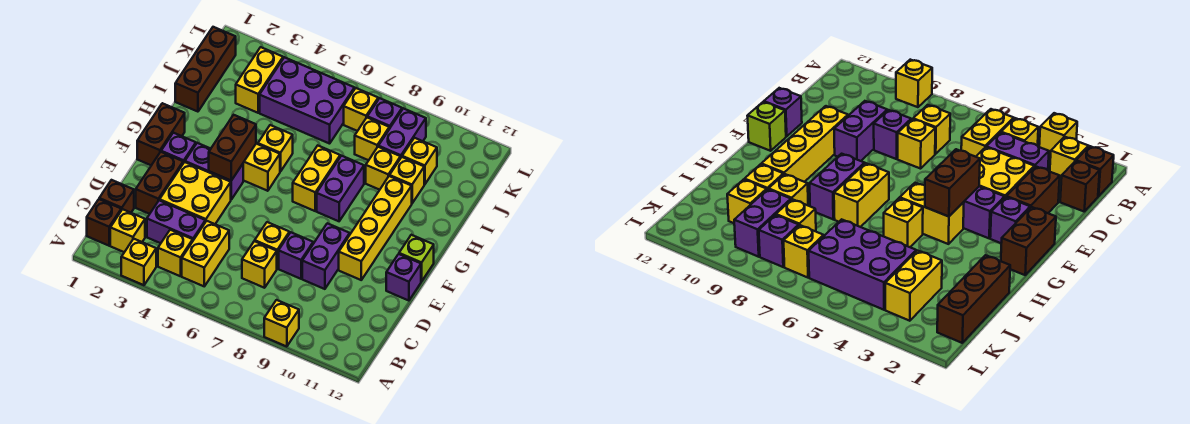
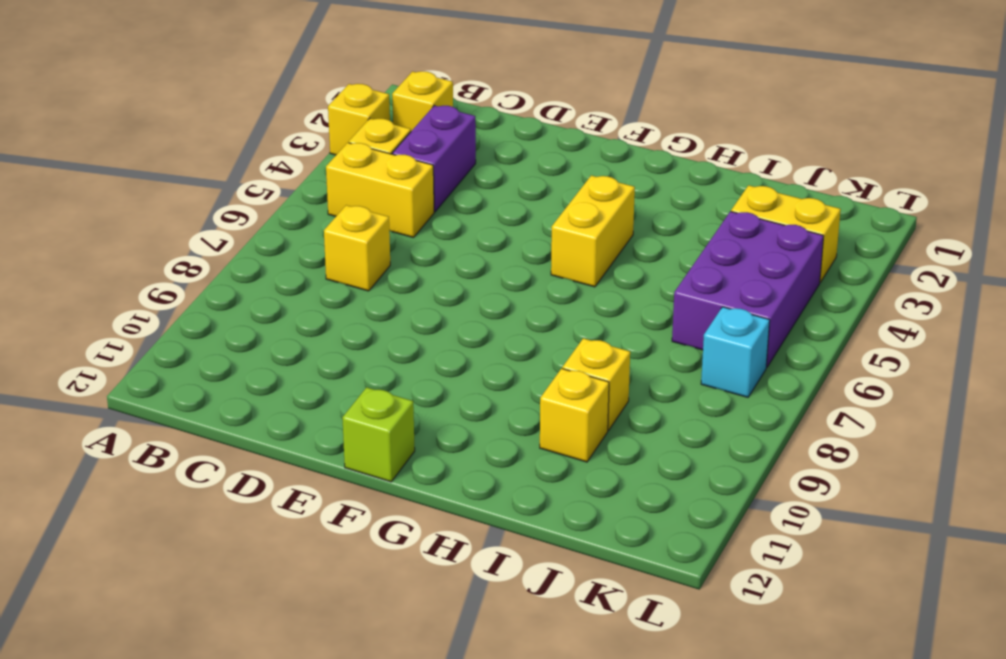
cyan 1x1 brick [701,307,770,397] -> yellow 1x1 brick [344,88,378,131]
none -> yellow 1x1 brick [264,300,299,347]
none -> brown 1x1 brick [87,199,121,246]
none -> brown 1x1 brick [99,180,134,213]
none -> brown 1x2 brick [136,152,183,214]

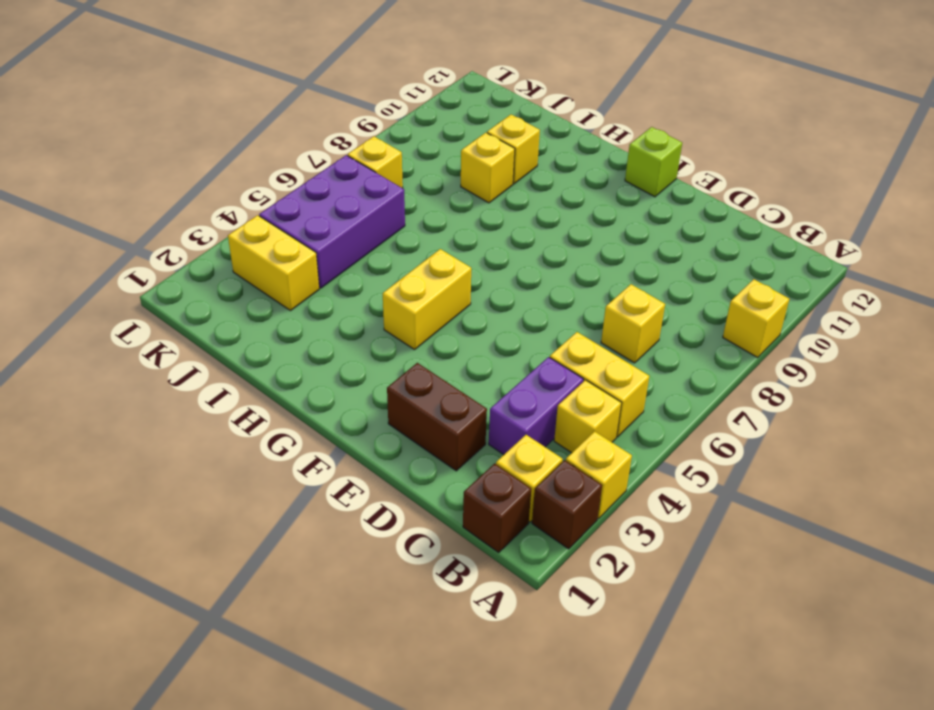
brown 1x1 brick [532,460,602,549] -> brown 1x1 brick moved to [99,180,134,213]
none -> yellow 2x2 brick [160,162,231,224]
none -> yellow 1x1 brick [255,222,289,268]
none -> purple 1x1 brick [279,232,313,279]
none -> purple 1x2 brick [302,223,350,289]

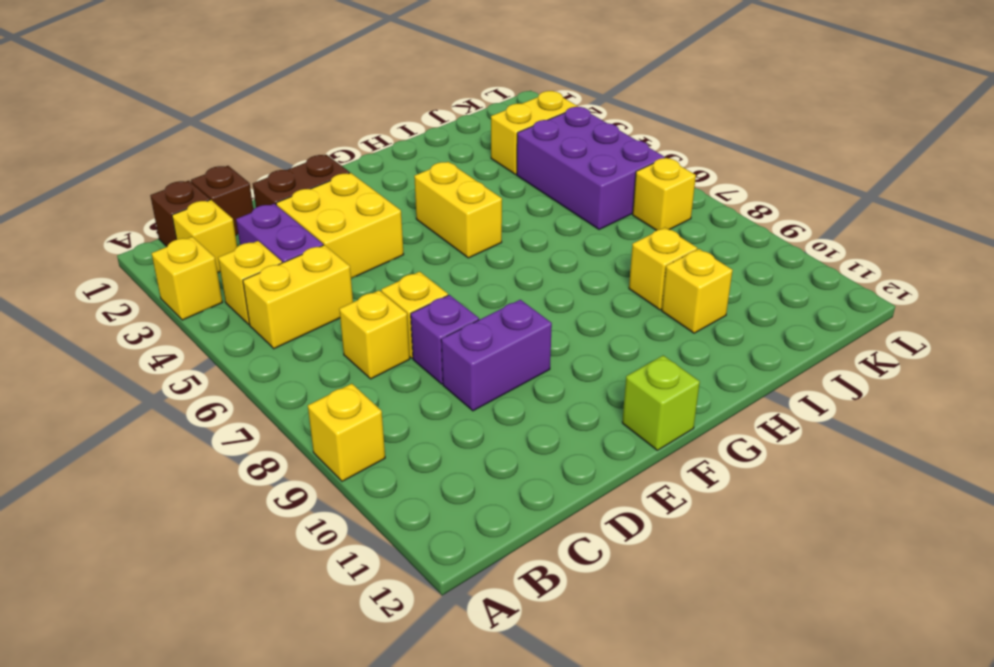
none -> yellow 1x4 brick [339,176,412,280]
none -> purple 1x1 brick [386,254,421,301]
none -> brown 1x2 brick [137,103,185,165]
none -> purple 1x1 brick [161,133,196,163]

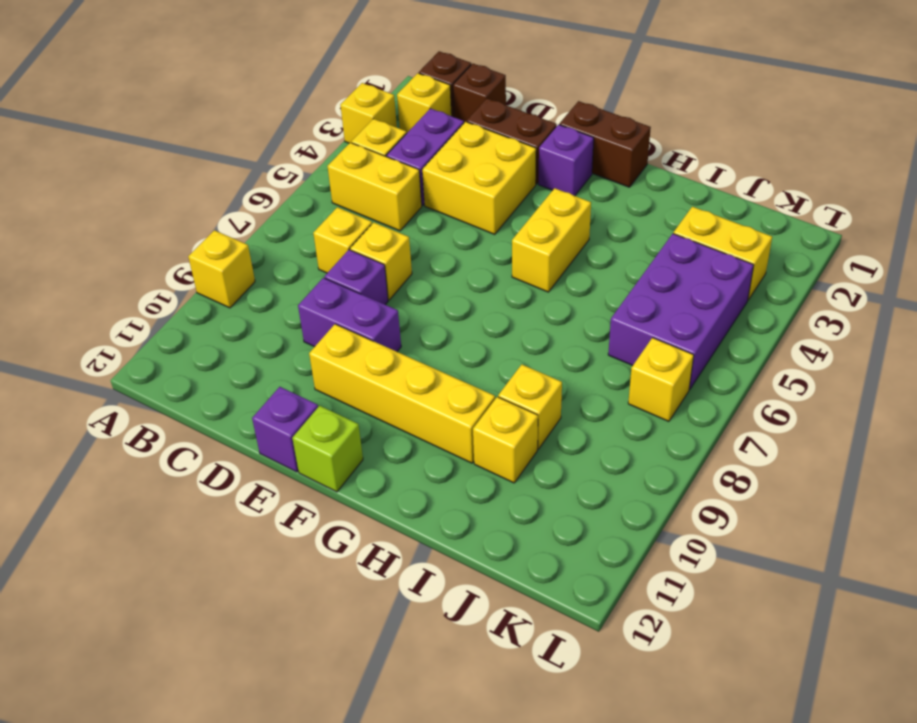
none -> purple 1x2 brick [185,143,243,199]
none -> yellow 1x2 brick [293,146,340,211]
none -> purple 1x2 brick [317,156,364,221]
none -> yellow 1x1 brick [258,125,293,172]

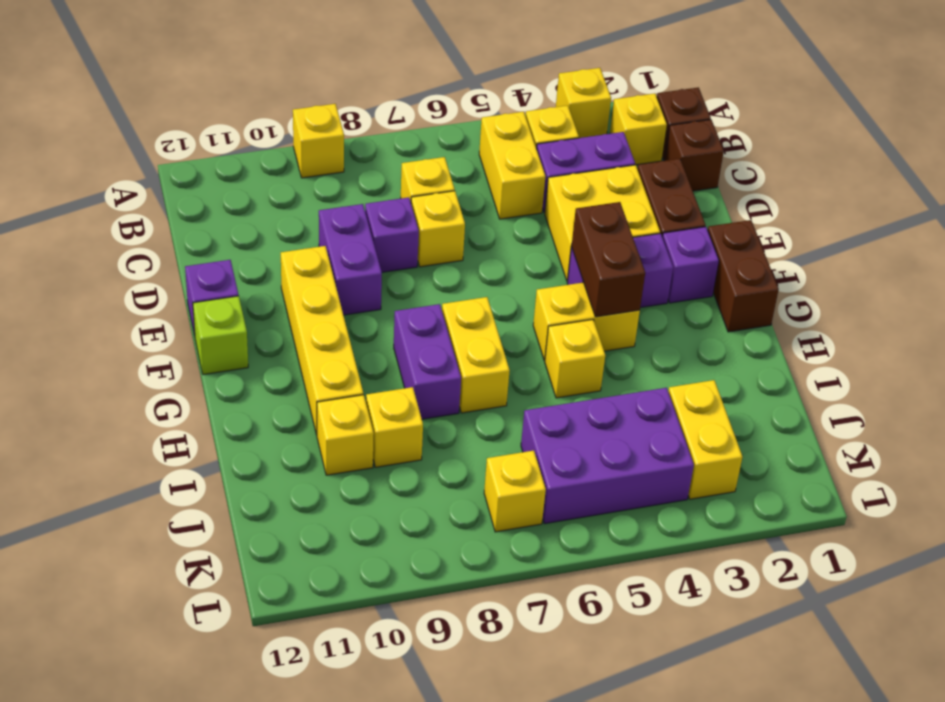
none -> brown 1x3 brick [175,27,236,112]
none -> yellow 1x1 brick [355,118,389,160]
none -> purple 1x2 brick [378,108,426,158]
none -> yellow 1x1 brick [402,138,437,184]

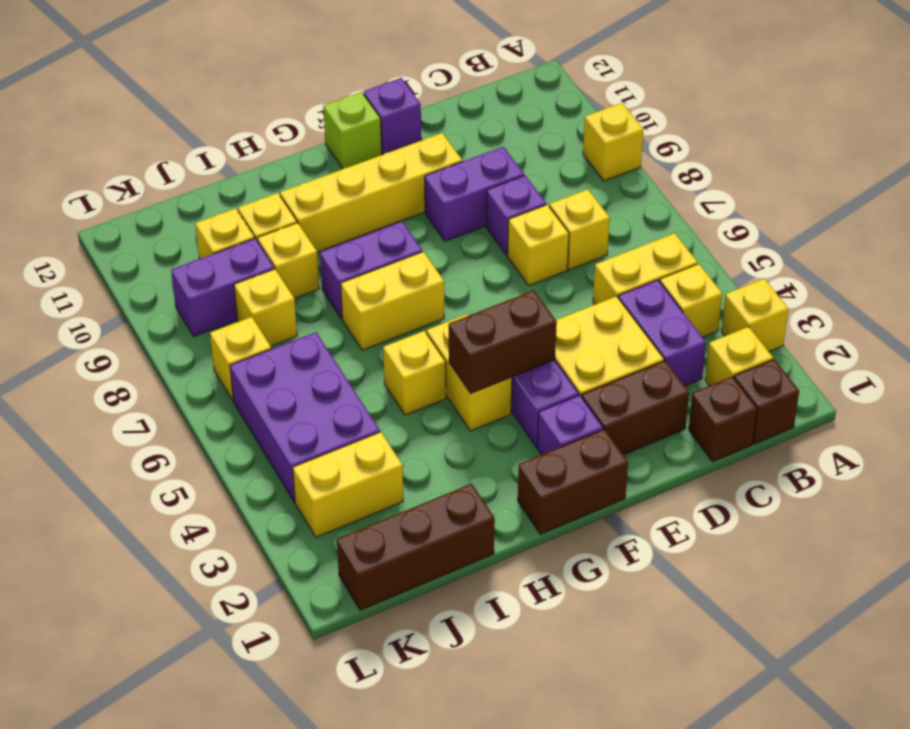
none -> purple 1x1 brick [367,98,402,129]

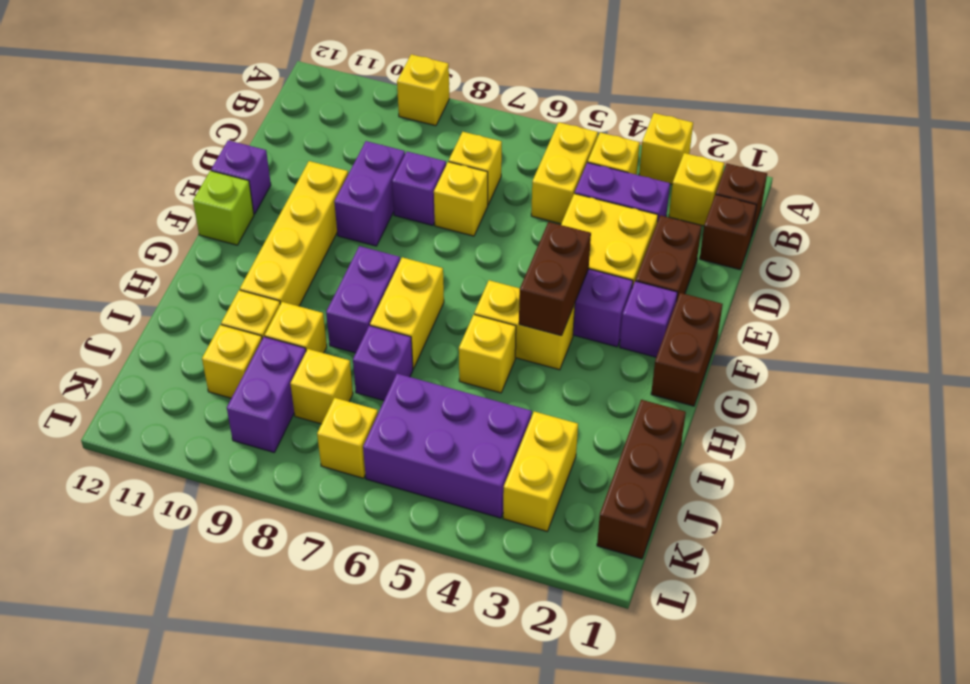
purple 1x1 brick [353,326,413,401] -> purple 1x1 brick moved to [367,98,402,129]

